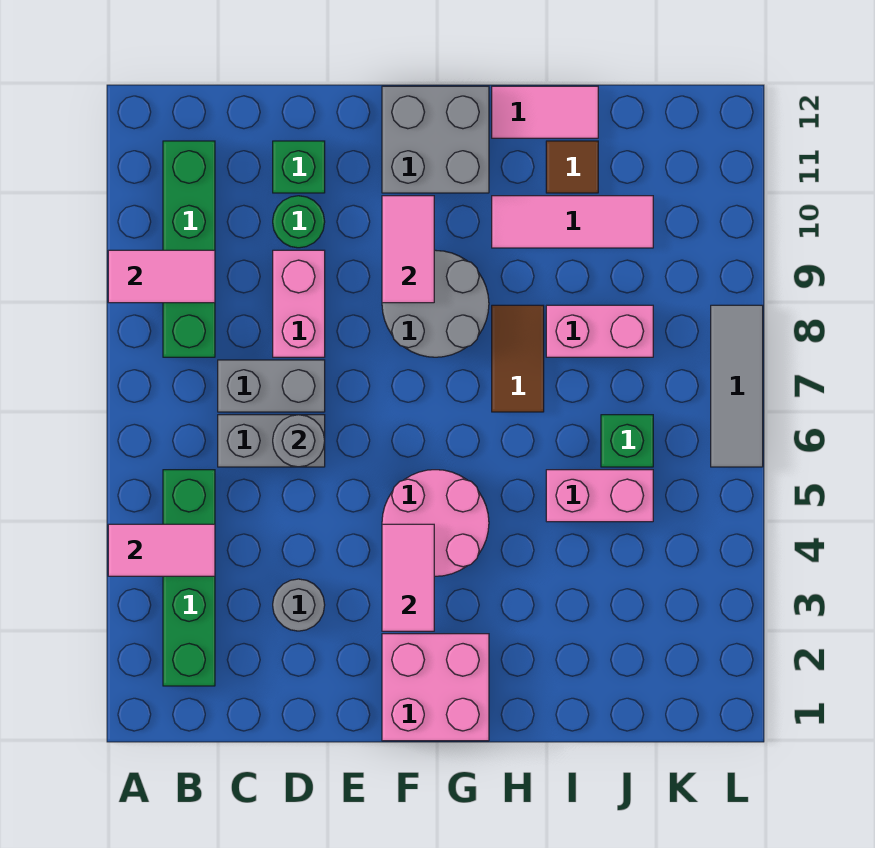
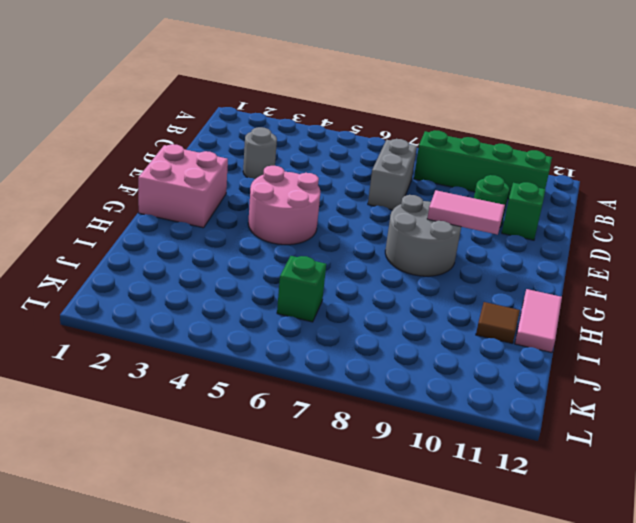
none -> green 1x4 brick [163,470,215,686]
none -> grey 1x2 brick [218,415,325,467]
none -> pink 1x2 brick [273,250,325,357]

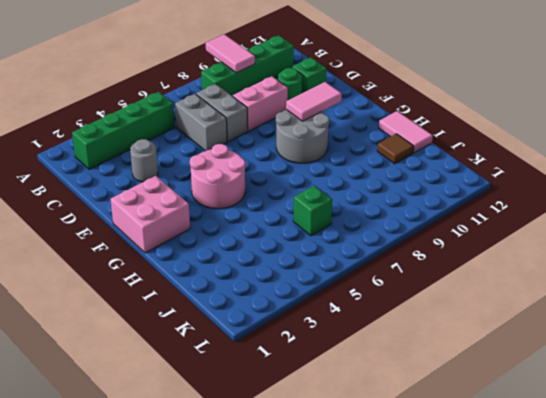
none -> grey 2x2 brick [382,86,489,193]
none -> brown 1x2 tile [492,305,544,412]
none -> pink 1x3 tile [492,196,653,248]

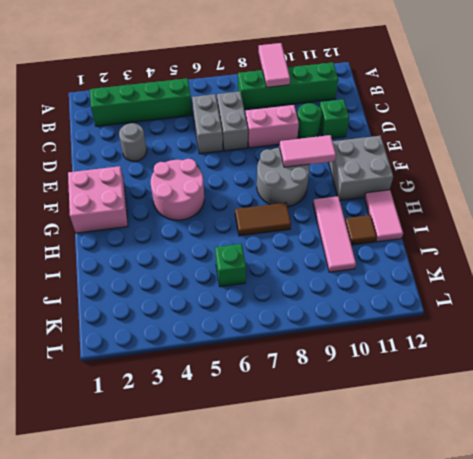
none -> pink 1x2 brick [546,470,653,522]
none -> pink 1x2 brick [546,305,653,357]
none -> grey 1x3 tile [711,305,763,467]

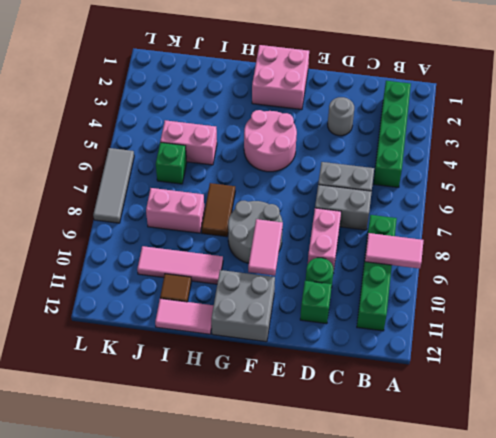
none -> pink 1x2 tile [108,524,215,576]
none -> grey 1x1 round brick [273,415,325,467]
none -> pink 1x2 tile [382,524,434,631]

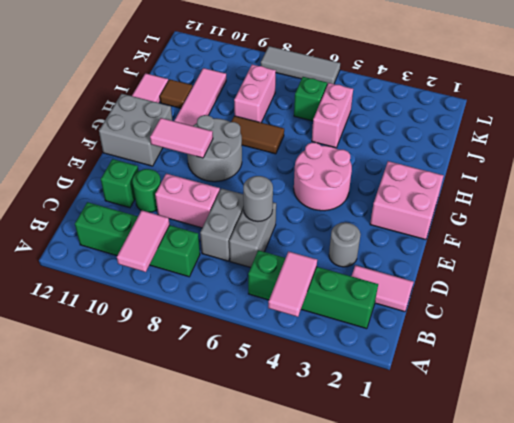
pink 1x2 tile [352,265,414,312] -> pink 1x2 tile moved to [382,524,434,631]

